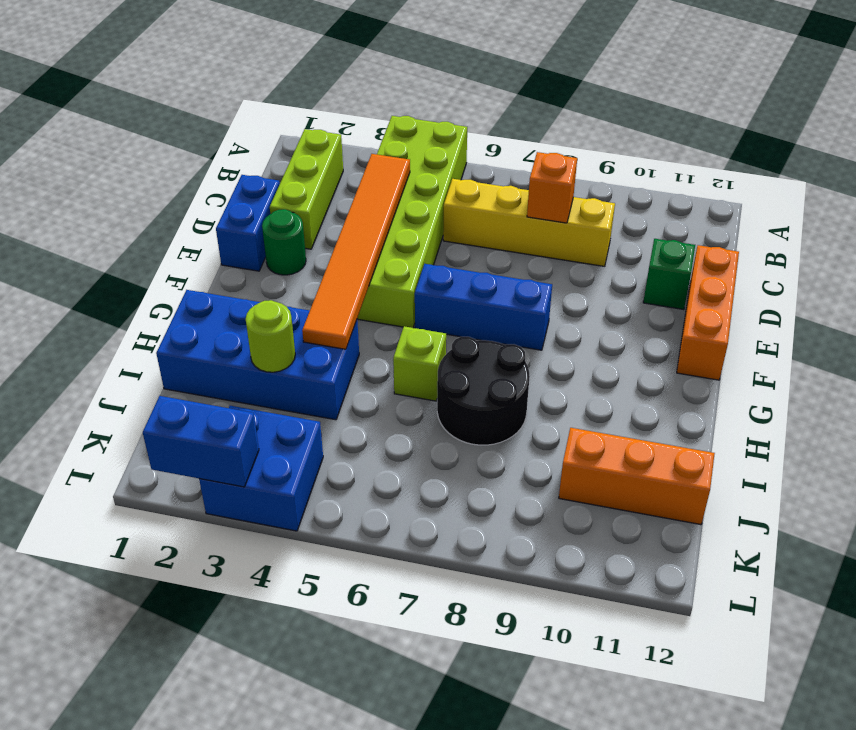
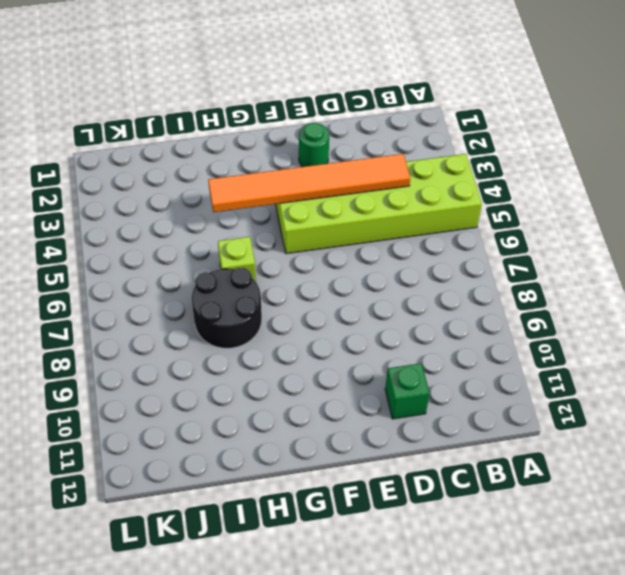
none -> lime 1x3 brick [270,129,343,249]
none -> yellow 1x4 brick [443,179,615,266]
none -> blue 1x2 brick [216,175,280,271]

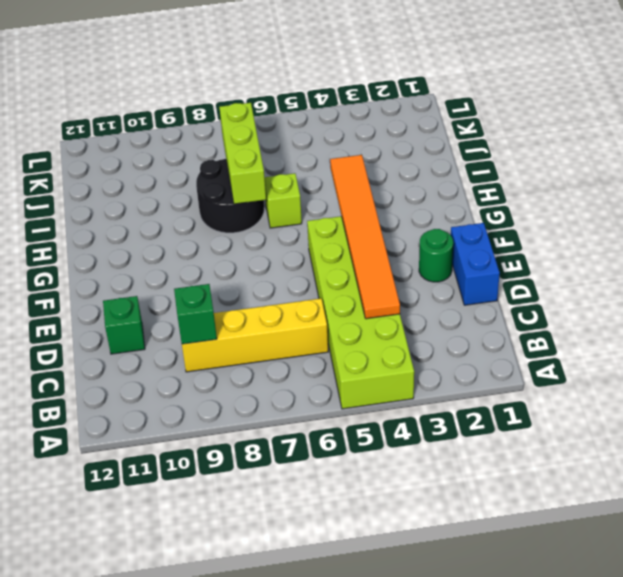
green 1x1 brick [174,284,217,344] -> none
lime 1x3 brick [219,103,266,204] -> lime 1x3 brick moved to [270,129,343,249]
none -> orange 1x3 brick [677,245,739,380]
none -> blue 1x3 brick [415,264,552,350]
none -> blue 2x4 brick [156,290,359,420]

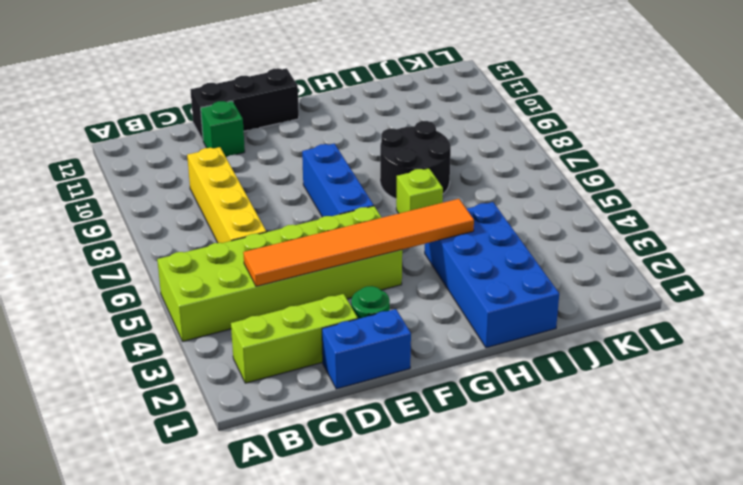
black 1x3 brick [191,68,299,140] -> orange 1x3 brick [677,245,739,380]
none -> orange 1x3 brick [559,428,715,525]
none -> blue 2x2 brick [199,406,323,531]
none -> orange 1x1 brick [527,152,577,223]

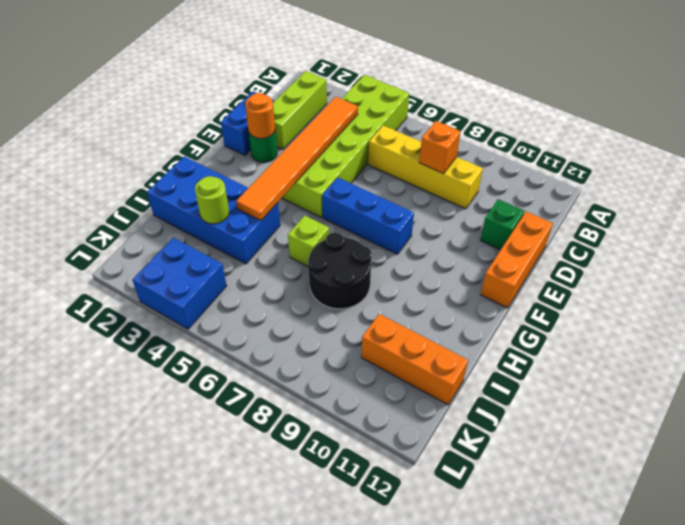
orange 1x1 round brick [245,93,275,138] -> none
none -> blue 1x2 brick [143,396,259,487]

